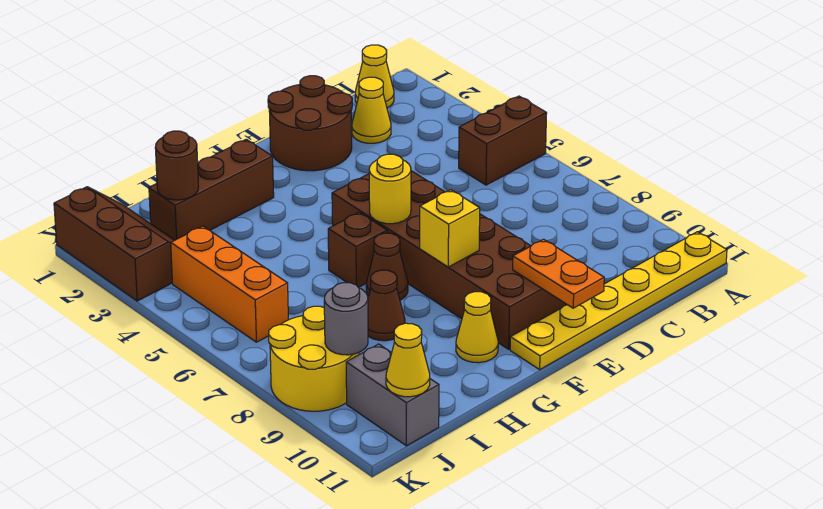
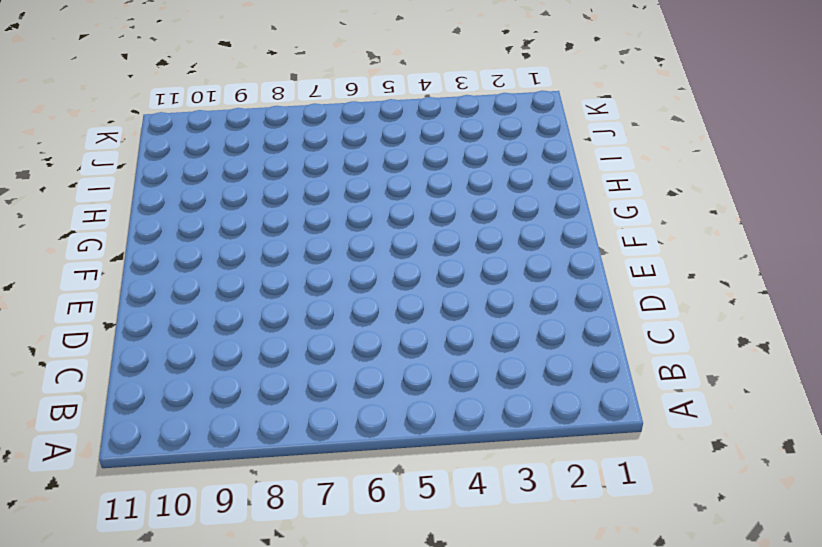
none -> brown 1x2 brick [459,96,547,185]
none -> yellow 1x6 plate [510,232,727,370]
none -> yellow 1x1 cone [355,45,394,108]

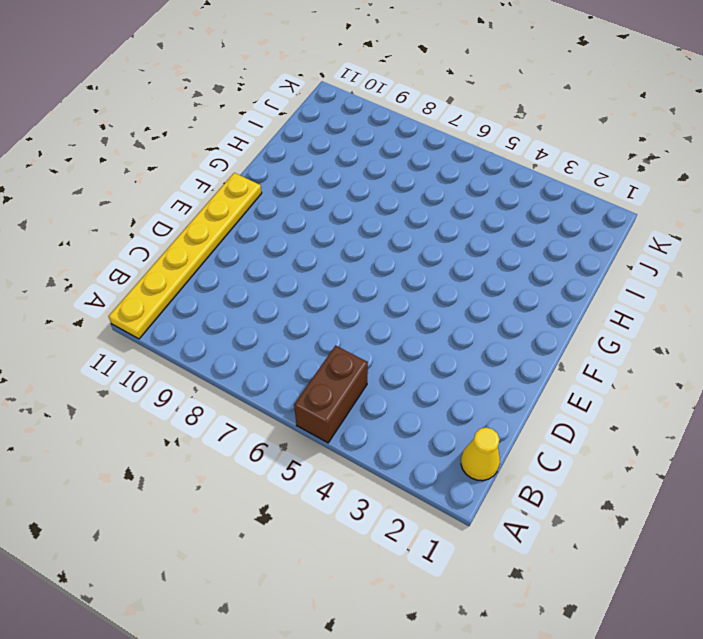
none -> yellow 1x1 cone [352,77,391,143]
none -> brown 2x2 round brick [268,76,352,171]
none -> brown 2x6 brick [332,171,567,349]

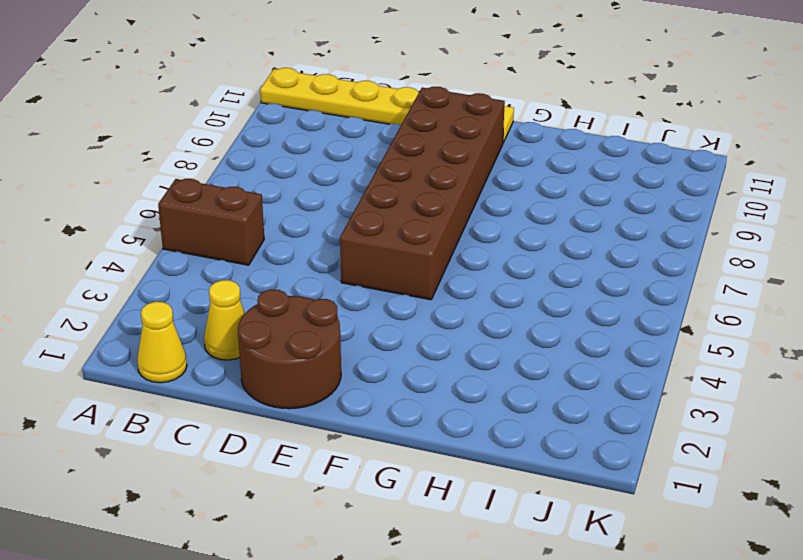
none -> brown 1x3 brick [149,139,274,240]
none -> brown 1x1 brick [328,212,387,288]
none -> brown 1x1 cone [366,233,408,300]

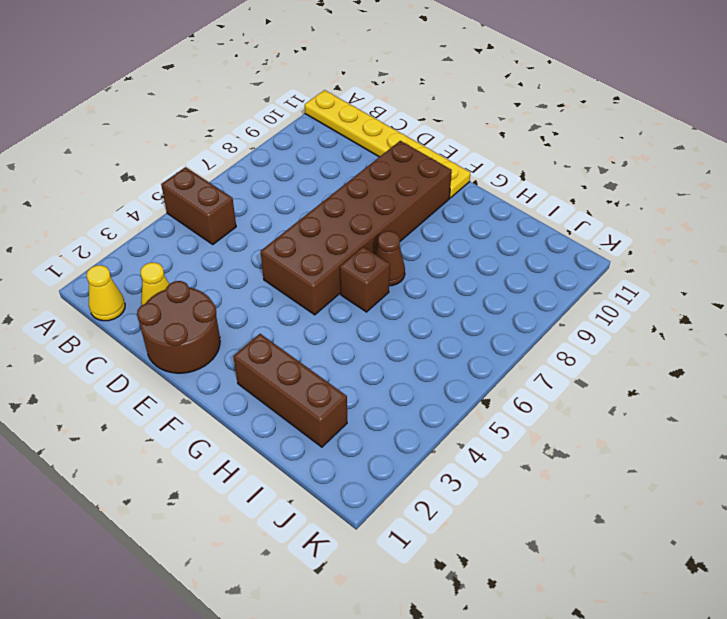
none -> yellow 1x1 cone [456,292,498,363]
none -> brown 1x1 cone [368,270,405,341]
none -> brown 2x3 slope [54,187,175,301]

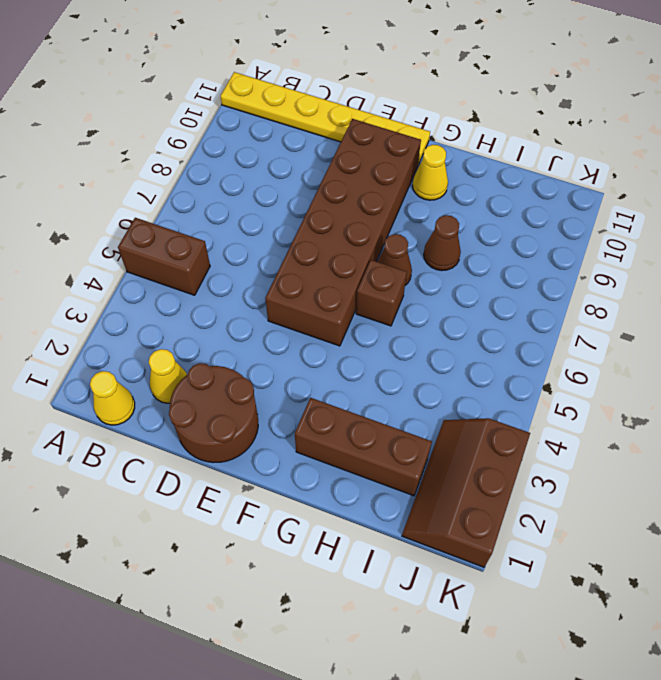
none -> orange 1x3 brick [171,226,288,342]
none -> yellow 2x2 round brick [269,306,359,411]
none -> grey 1x2 brick [346,344,439,446]

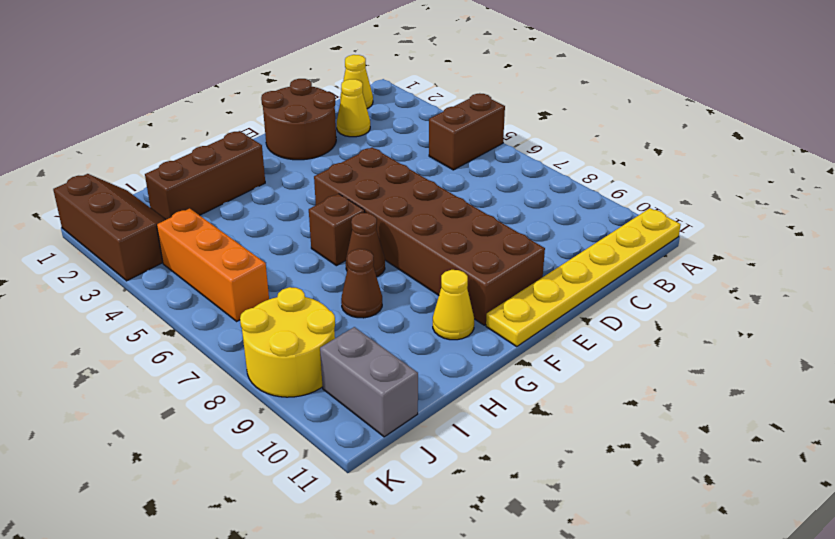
none -> orange 1x2 plate [513,239,604,308]
none -> yellow 1x1 round brick [369,154,411,224]
none -> yellow 1x1 brick [420,190,480,267]

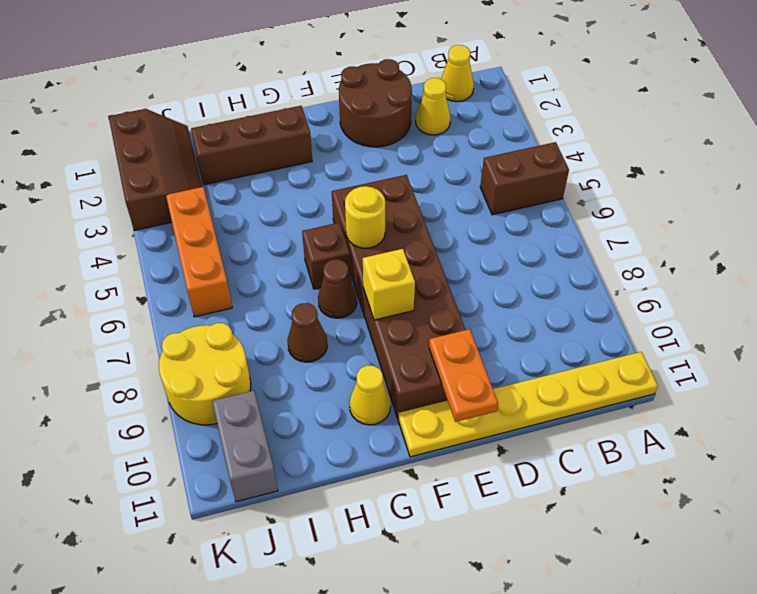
none -> brown 1x1 round brick [155,131,198,200]
none -> grey 1x1 round brick [324,283,368,355]
none -> yellow 1x1 cone [386,323,430,397]

